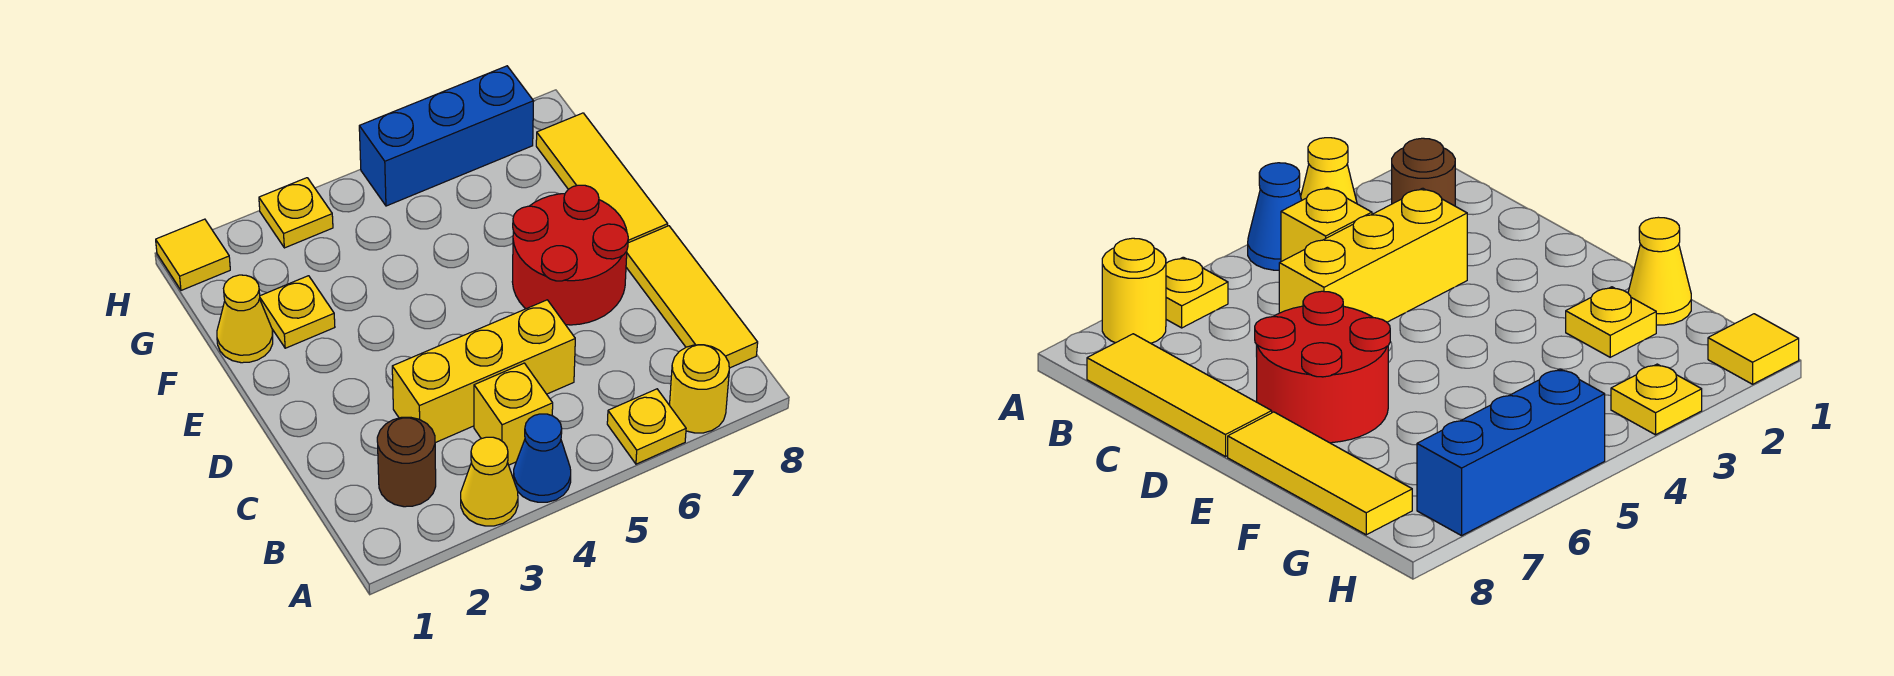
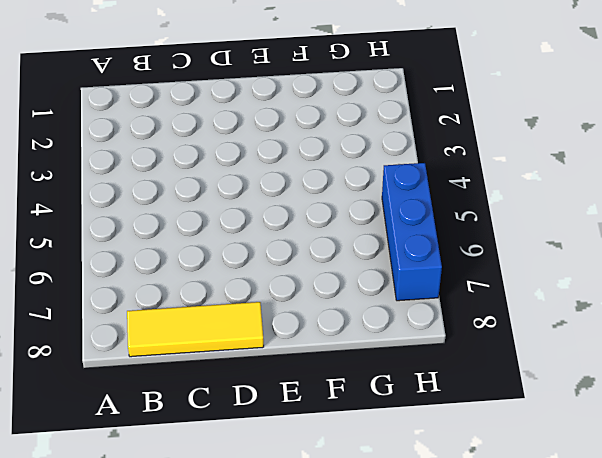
none -> yellow 1x1 cone [461,437,518,526]
none -> blue 1x1 cone [514,414,571,502]
none -> yellow 1x1 plate [607,389,686,464]

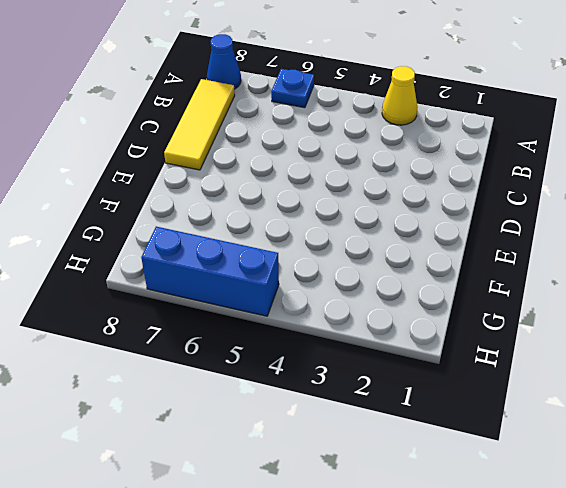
blue 1x1 plate [271,69,314,108] -> yellow 1x1 plate [607,389,686,464]
blue 1x1 cone [207,34,241,89] -> blue 1x1 cone moved to [514,414,571,502]
none -> yellow 1x1 round brick [670,345,729,433]
none -> brown 1x1 round brick [377,417,436,507]
none -> yellow 1x1 brick [474,363,553,465]

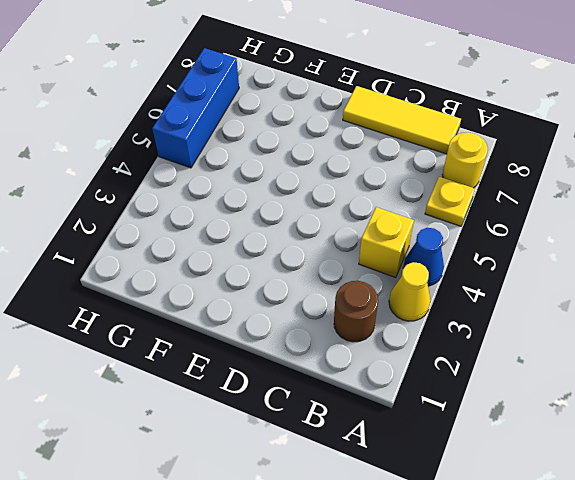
none -> yellow 1x3 brick [392,300,575,443]
none -> red 2x2 round brick [512,185,628,325]
none -> yellow 1x3 tile [536,113,668,243]

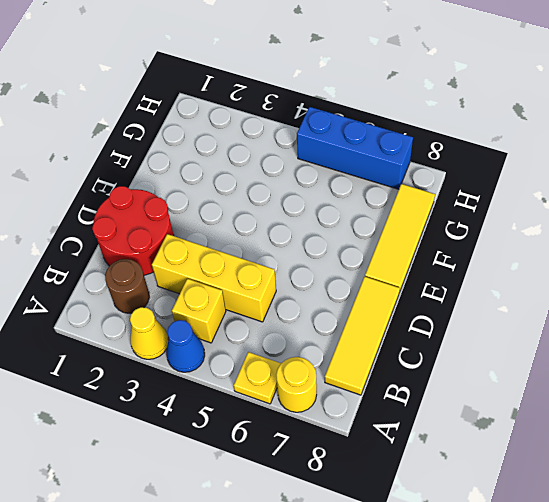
red 2x2 round brick [92,186,174,275] -> red 2x2 round brick moved to [512,185,628,325]
none -> yellow 1x1 cone [217,275,273,363]
none -> yellow 1x1 plate [259,276,335,348]
none -> yellow 1x1 tile [156,219,230,290]

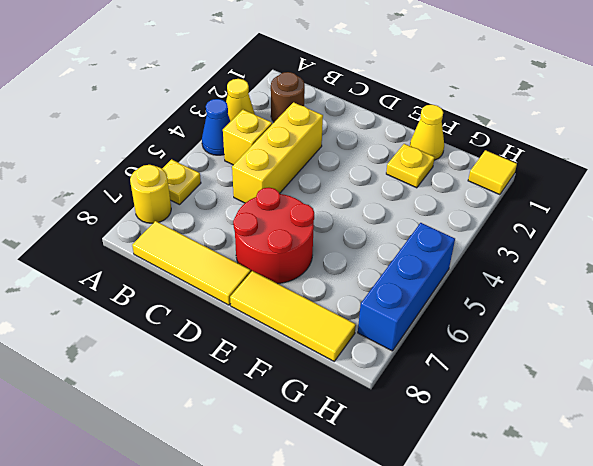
none -> yellow 1x1 plate [259,178,333,248]

